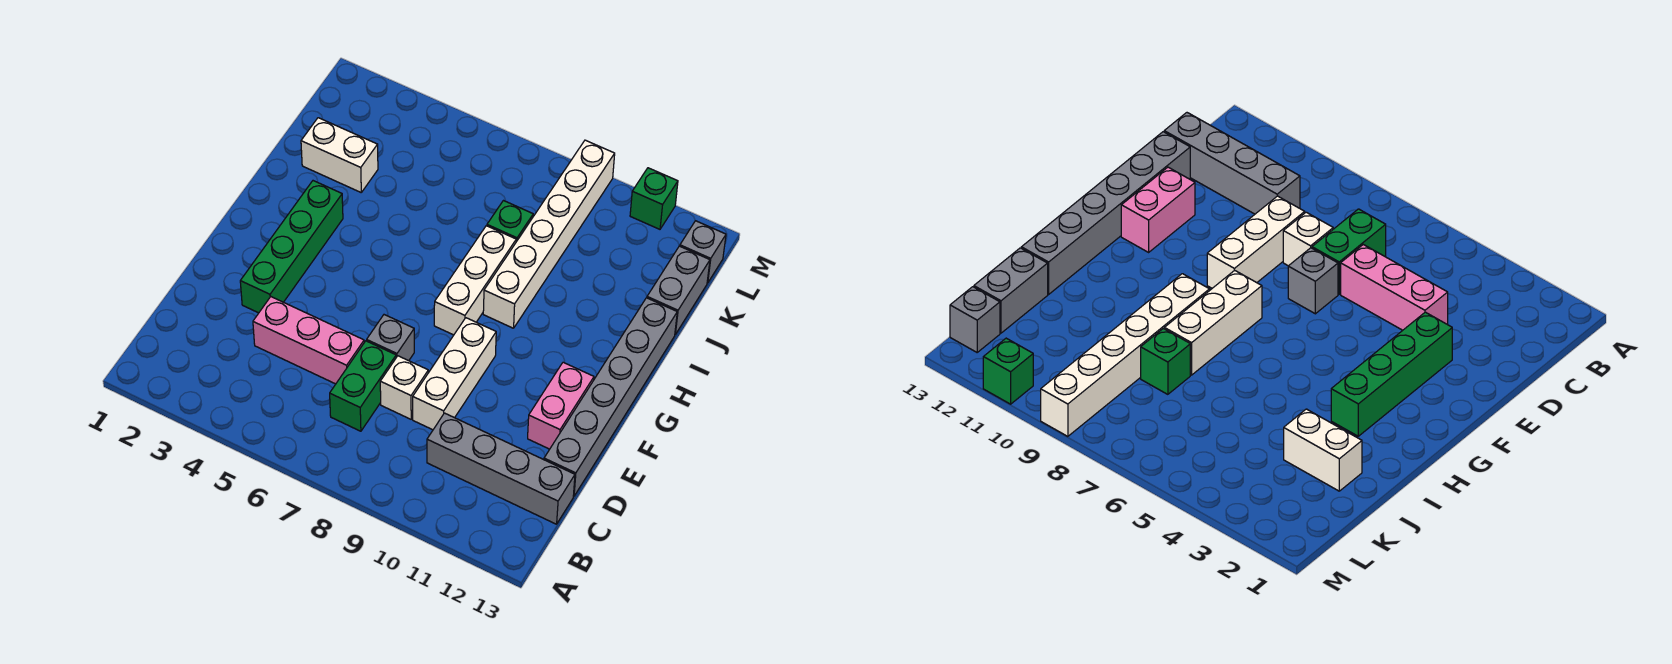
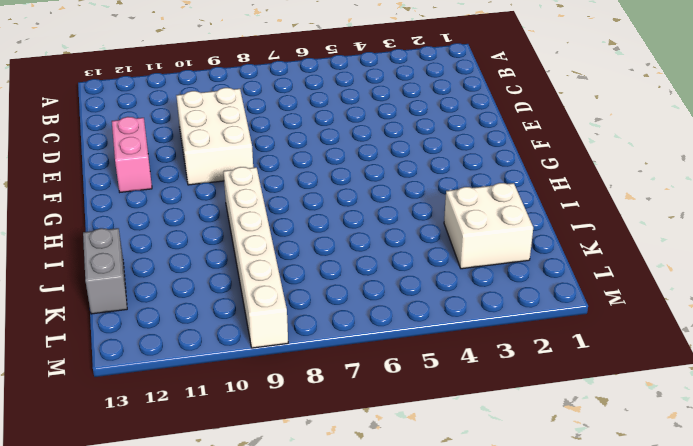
white 2x3 brick [176,88,253,185] -> white 1x3 brick [413,318,496,430]
white 2x2 brick [444,183,533,269] -> white 1x2 brick [301,118,378,192]
none -> green 1x2 brick [330,341,396,431]
none -> grey 1x4 brick [427,413,575,524]
none -> pink 1x3 brick [253,297,364,384]

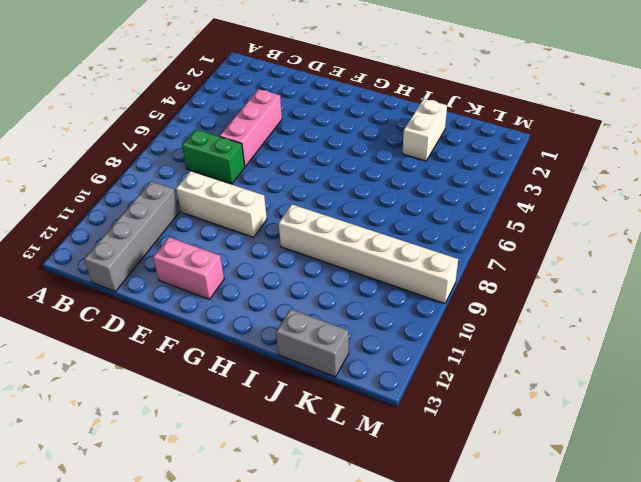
none -> white 1x1 brick [380,356,428,419]
none -> grey 1x6 brick [544,298,677,496]
none -> green 1x4 brick [240,181,343,313]

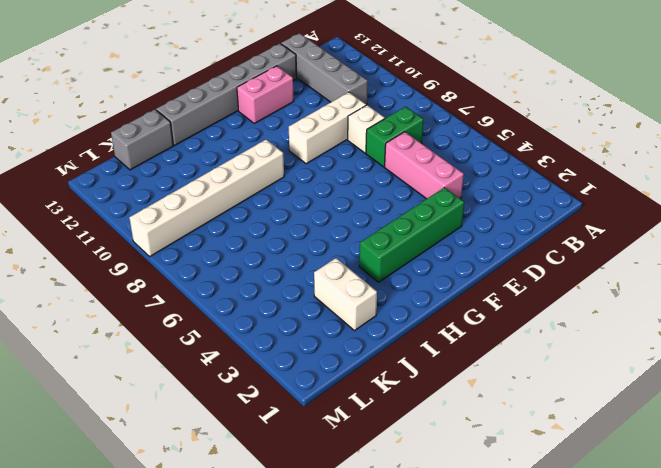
none -> grey 1x1 brick [367,315,414,361]
none -> white 1x3 brick [434,226,516,335]
none -> green 1x1 brick [487,201,533,242]

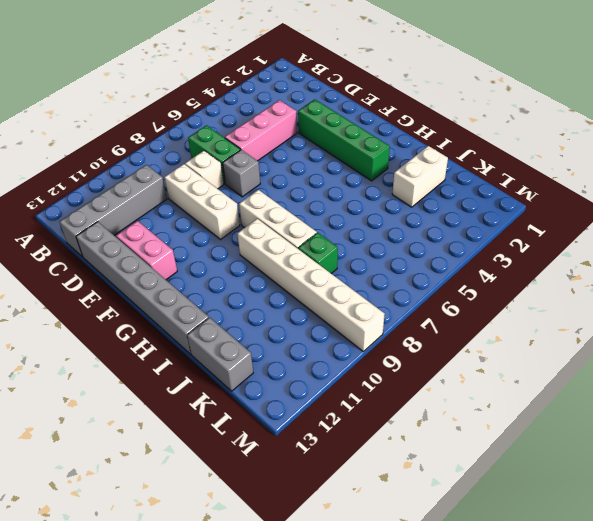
none -> grey 1x1 brick [680,221,726,283]
none -> green 1x1 brick [630,168,678,229]

